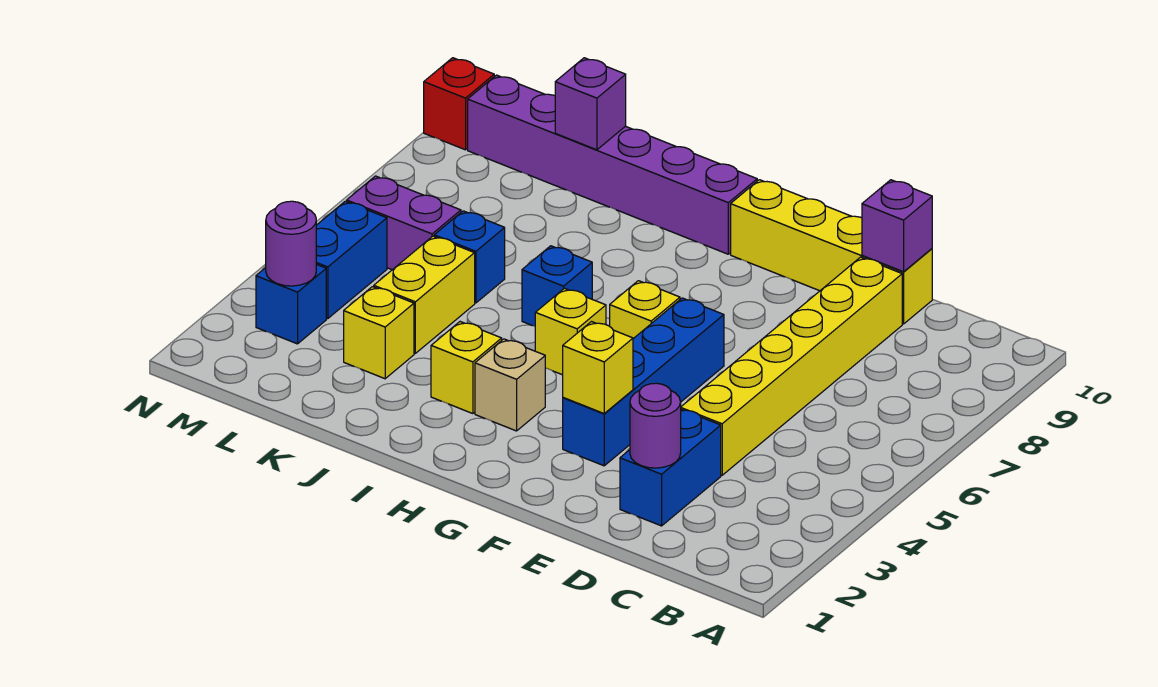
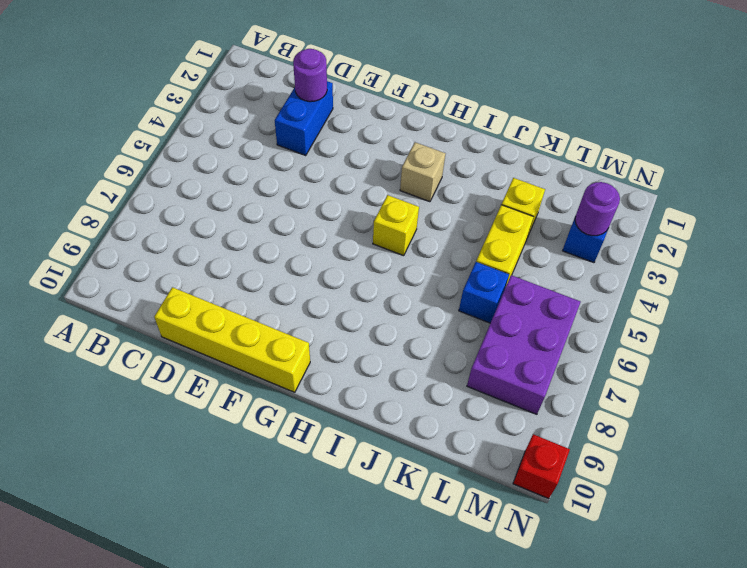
purple 2x3 brick [467,275,580,414] -> purple 1x2 brick [347,176,461,270]
none -> yellow 1x6 brick [681,257,902,475]
none -> blue 1x4 brick [563,298,724,466]
none -> yellow 1x1 brick [610,281,680,339]

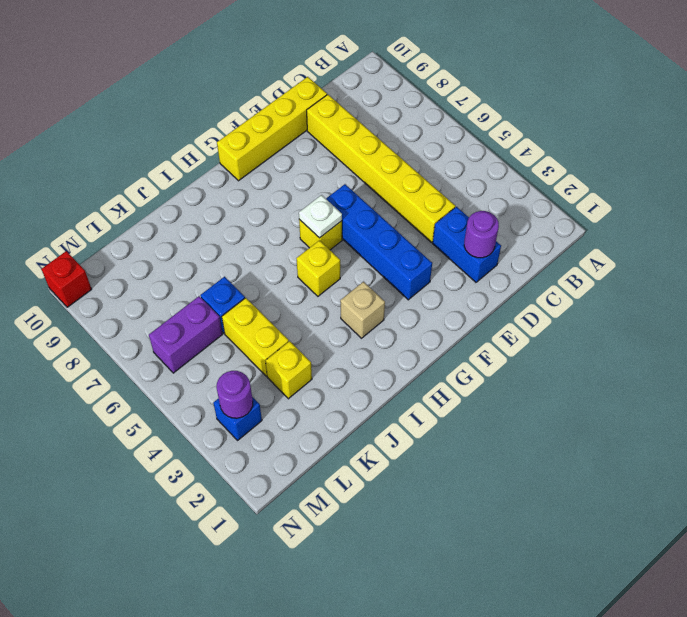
white 1x1 plate [299,195,342,238] -> none
none -> purple 1x6 brick [468,75,757,254]
none -> yellow 1x1 brick [431,322,502,414]
none -> blue 1x1 brick [522,246,592,326]

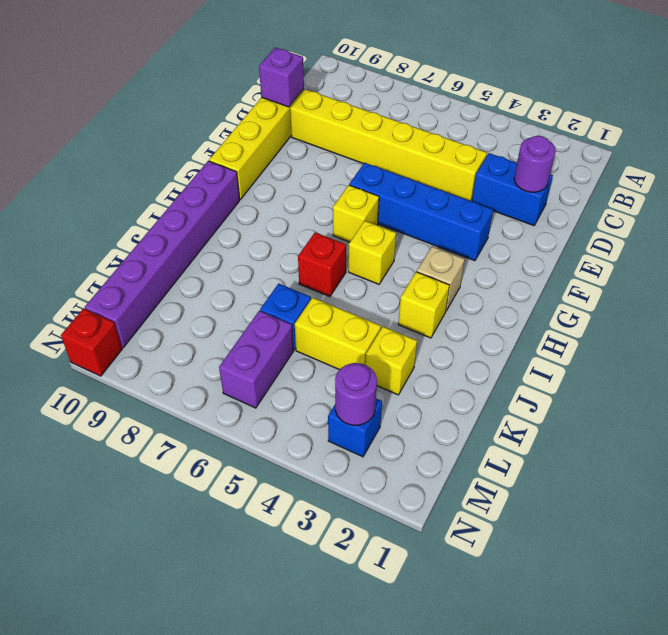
red 1x1 brick [298,232,346,297] -> blue 1x1 brick [522,246,592,326]
none -> blue 1x2 brick [316,201,387,319]
none -> yellow 1x1 brick [563,322,633,413]
none -> purple 1x1 brick [555,58,626,150]

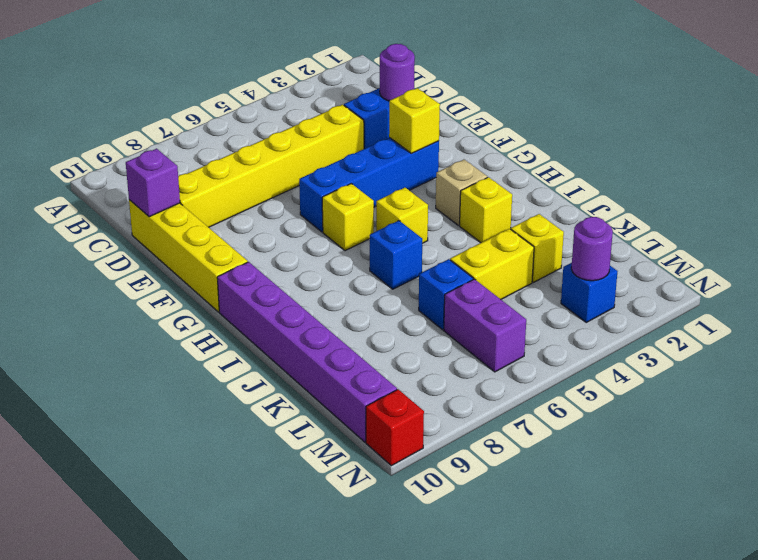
none -> blue 1x2 brick [316,201,387,319]
none -> purple 1x1 brick [555,58,626,150]

